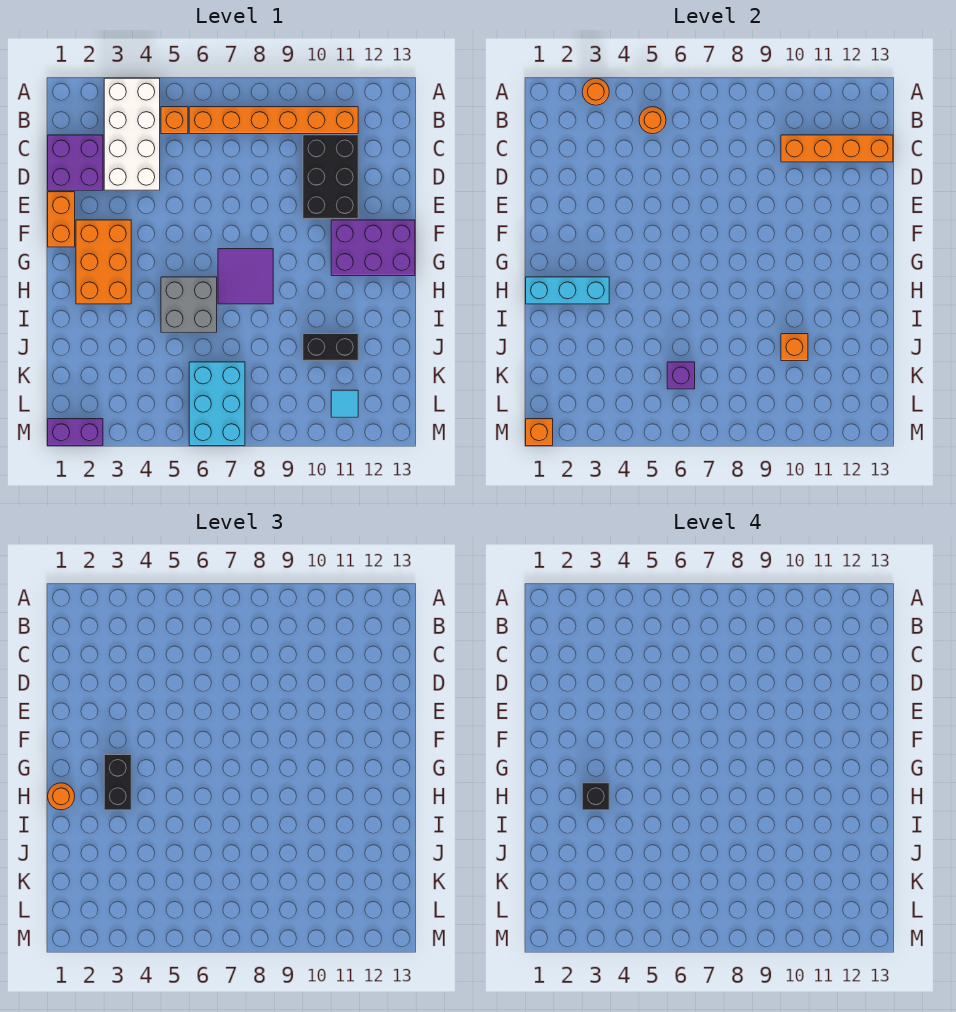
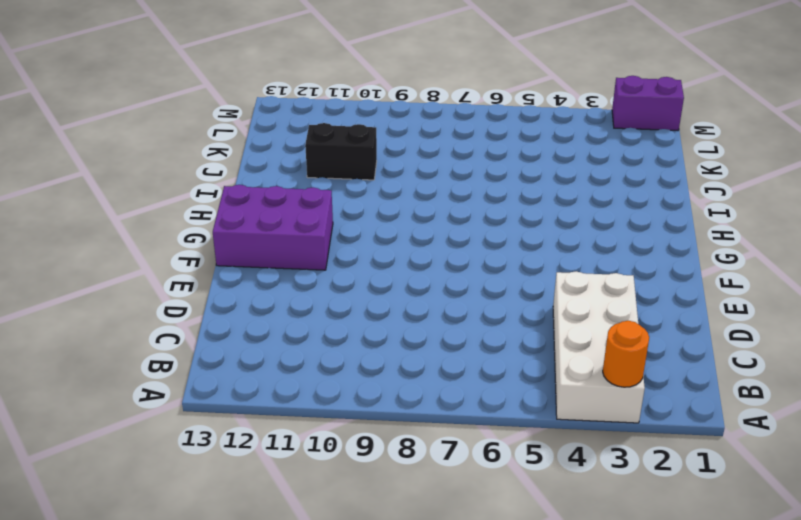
none -> orange 1x1 brick [161,107,188,134]
none -> orange 1x6 brick [189,107,358,134]
none -> purple 2x2 brick [48,135,103,190]

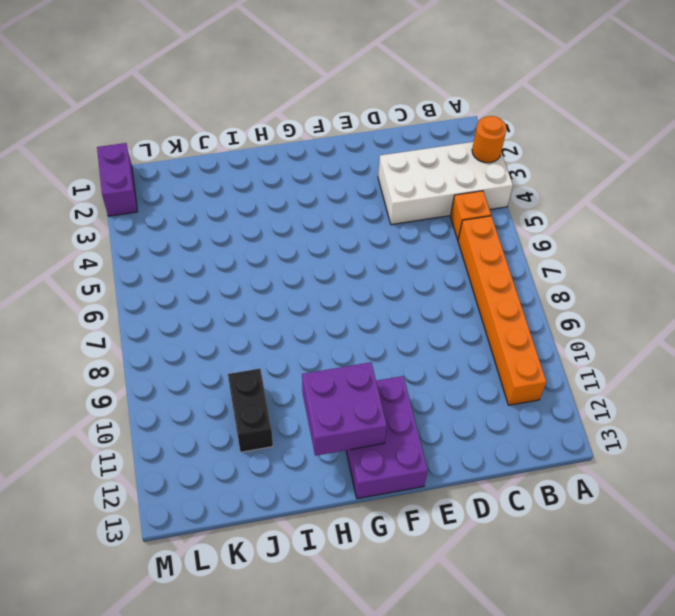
purple 2x2 brick [302,362,387,456] -> purple 2x2 brick moved to [48,135,103,190]
none -> black 2x3 brick [303,135,358,219]
none -> orange 1x2 brick [48,192,75,247]
none -> orange 2x3 brick [76,220,131,304]

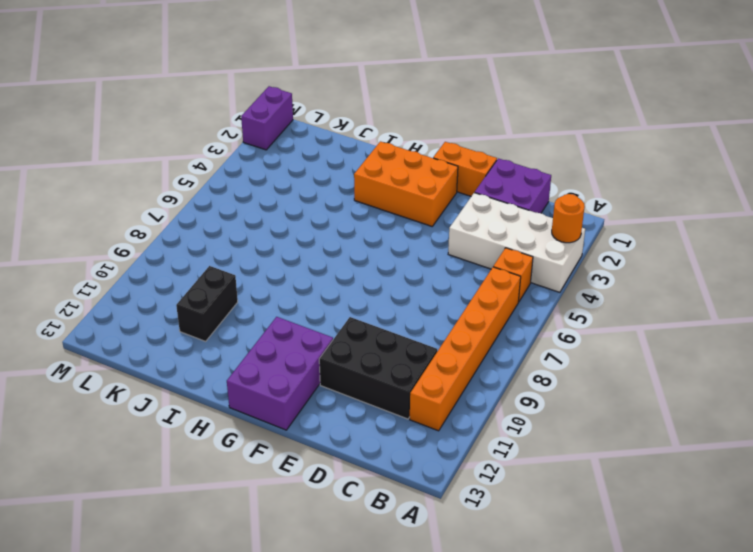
none -> purple 2x2 tile [218,249,273,304]
none -> grey 2x2 brick [161,277,217,332]
none -> cyan 2x3 brick [189,362,245,446]

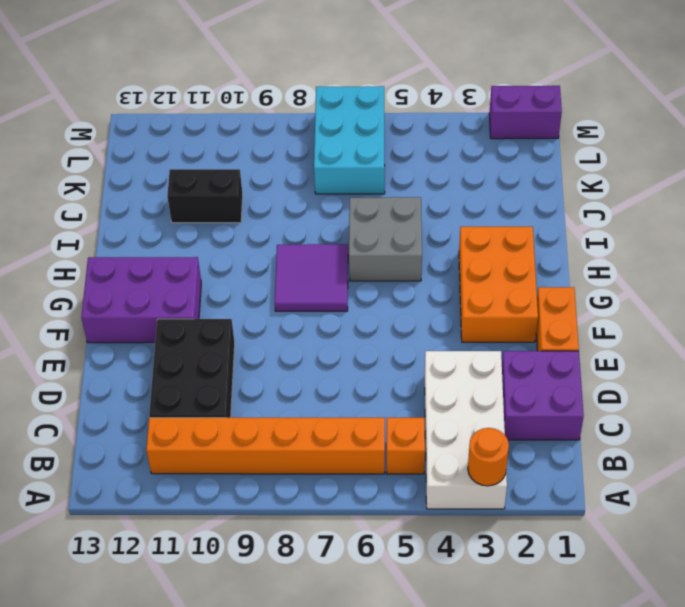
none -> cyan 1x1 tile [331,390,358,417]
none -> orange 1x1 round brick [639,107,666,134]
none -> orange 1x4 brick [781,135,893,162]

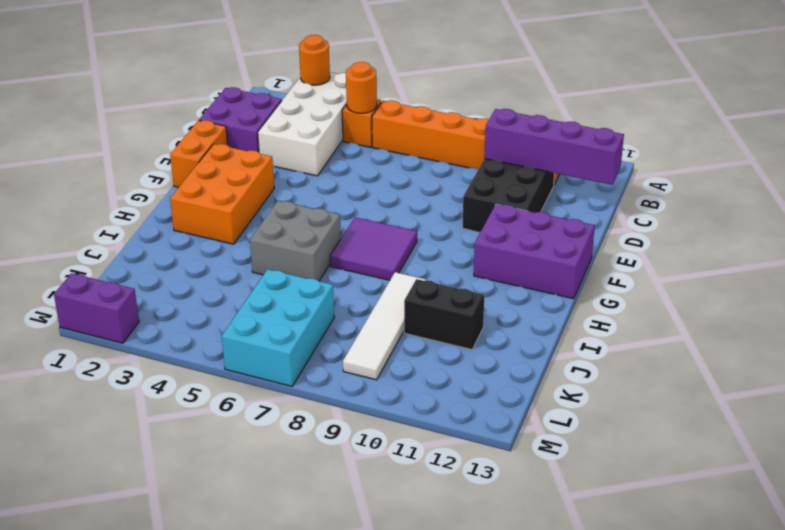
purple 1x4 brick [484,109,624,185] -> orange 1x4 brick [781,135,893,162]
white 1x4 tile [343,272,426,380] -> none
none -> cyan 1x1 tile [331,390,358,417]
none -> cyan 1x3 brick [526,277,609,304]
none -> orange 1x1 brick [781,334,808,361]

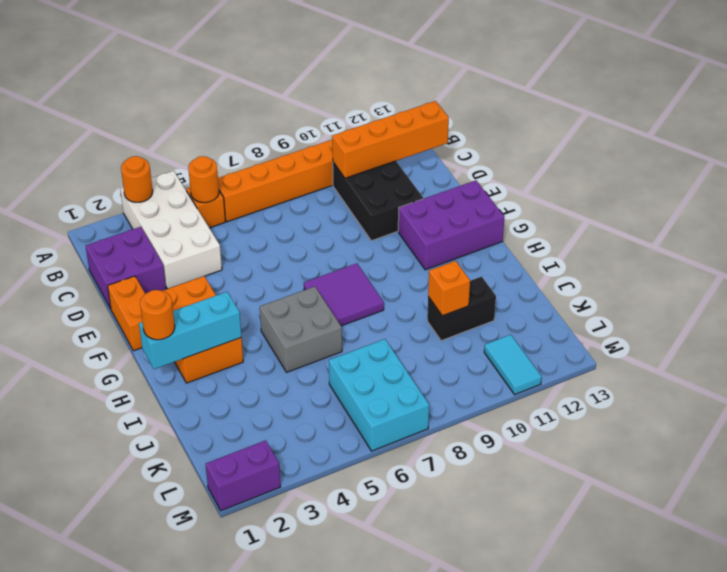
cyan 1x2 tile [484,335,542,394] -> cyan 1x1 tile [331,390,358,417]
none -> purple 1x1 brick [667,362,695,389]
none -> orange 1x1 brick [526,419,553,446]
none -> black 1x2 brick [104,755,131,810]

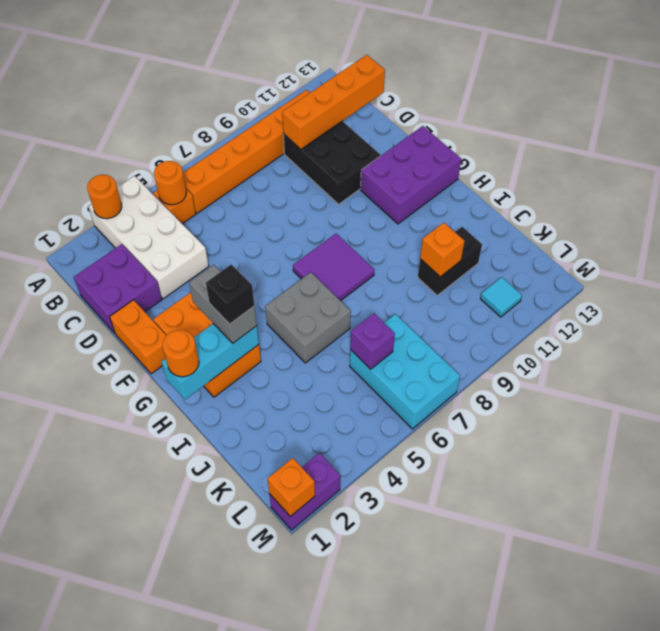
grey 1x2 brick [189,265,257,343] -> black 1x2 brick [104,755,131,810]

